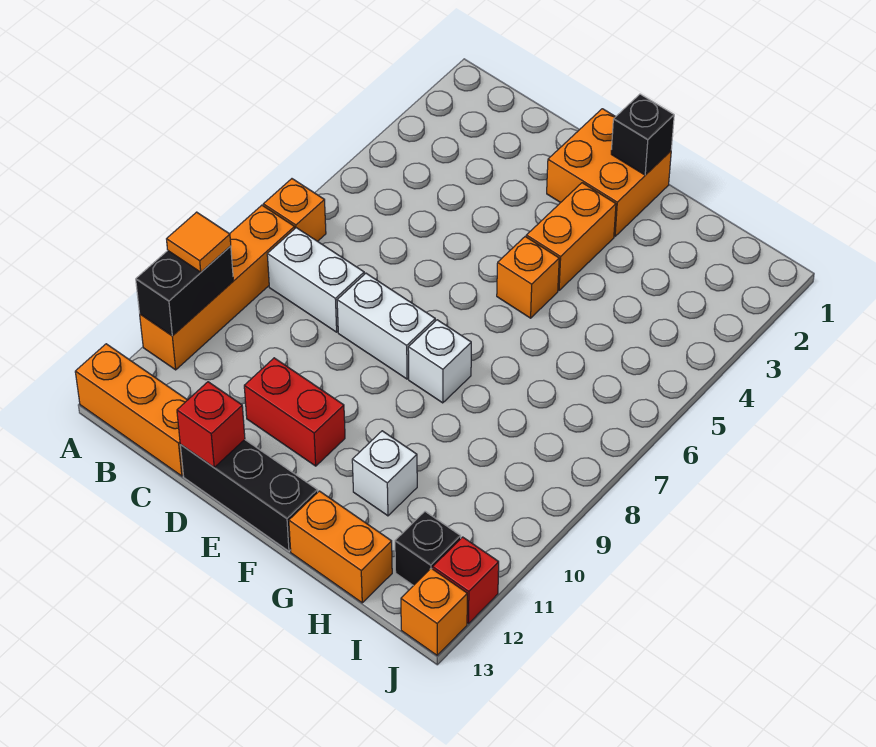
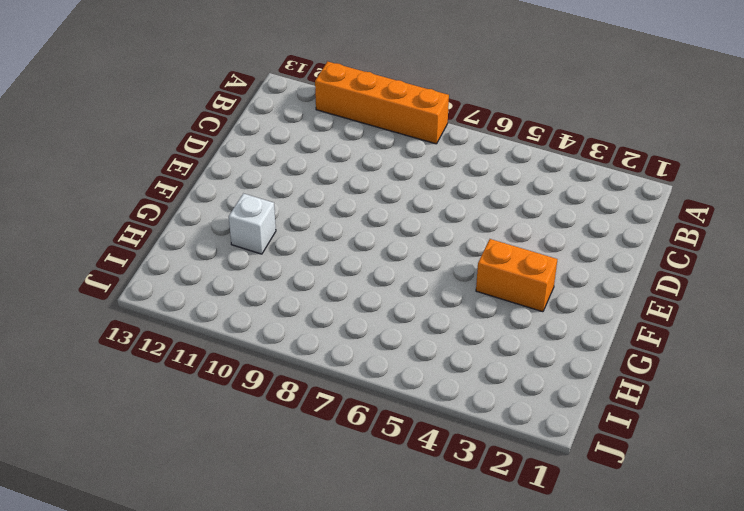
none -> orange 1x1 brick [263,179,326,241]
none -> orange 1x3 brick [75,344,187,476]
none -> white 1x2 brick [267,228,364,332]

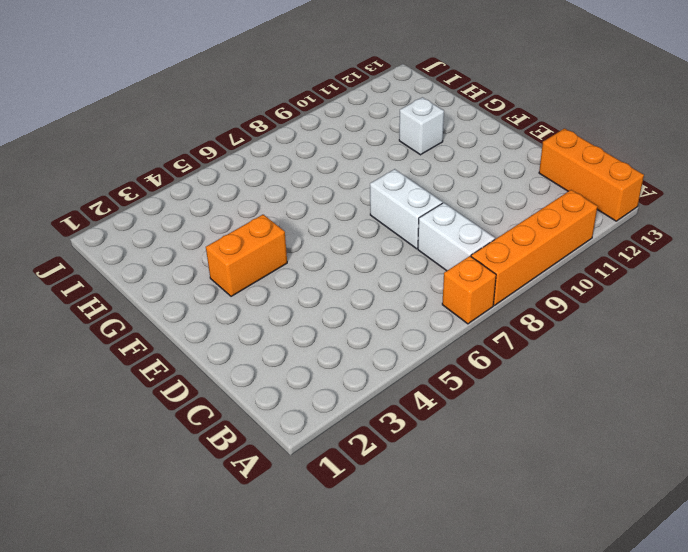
none -> red 1x2 brick [244,358,345,466]
none -> black 1x3 brick [180,440,318,551]
none -> orange 2x2 brick [547,109,671,236]

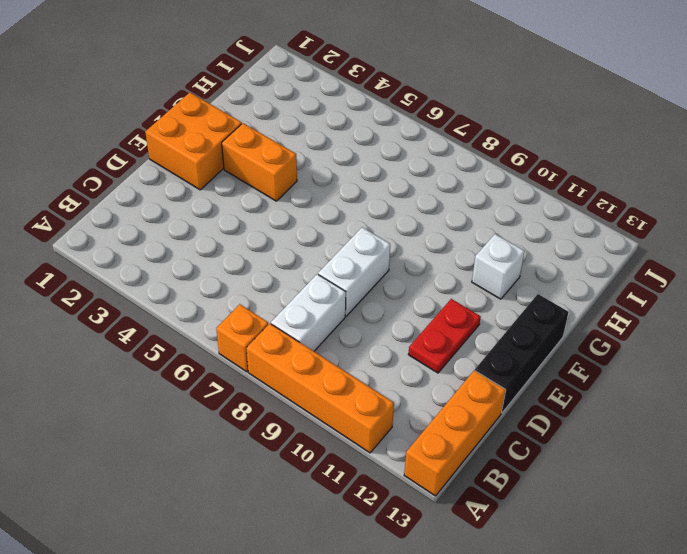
red 1x2 plate [408,299,481,373] -> red 1x2 brick [244,358,345,466]
none -> orange 1x1 brick [497,237,559,318]
none -> white 1x1 brick [408,320,471,403]
none -> orange 1x2 brick [289,491,392,603]

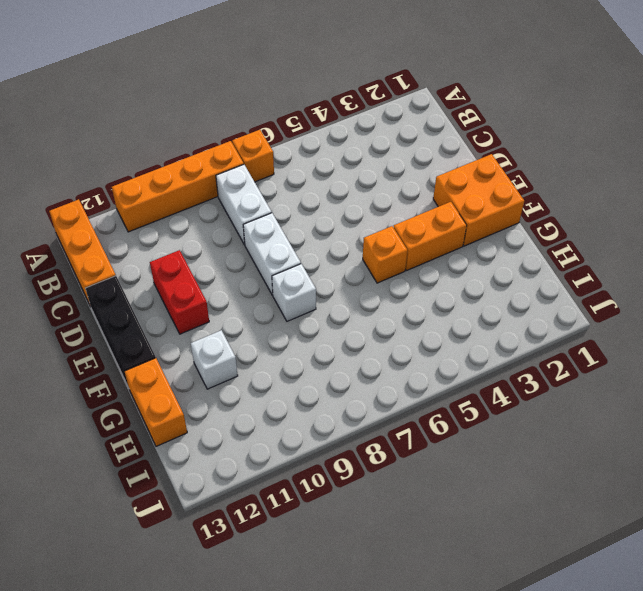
none -> black 1x1 brick [395,512,461,586]
none -> red 1x1 brick [433,537,499,624]
none -> orange 1x1 brick [401,568,467,655]

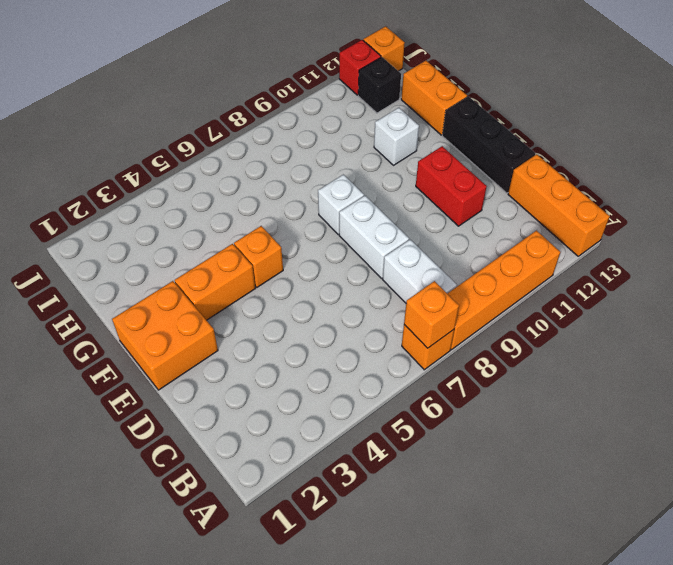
orange 1x1 brick [404,281,459,348] -> none
none -> black 1x2 brick [136,246,233,336]
none -> red 1x1 brick [177,382,245,467]
none -> black 1x1 brick [611,94,674,175]

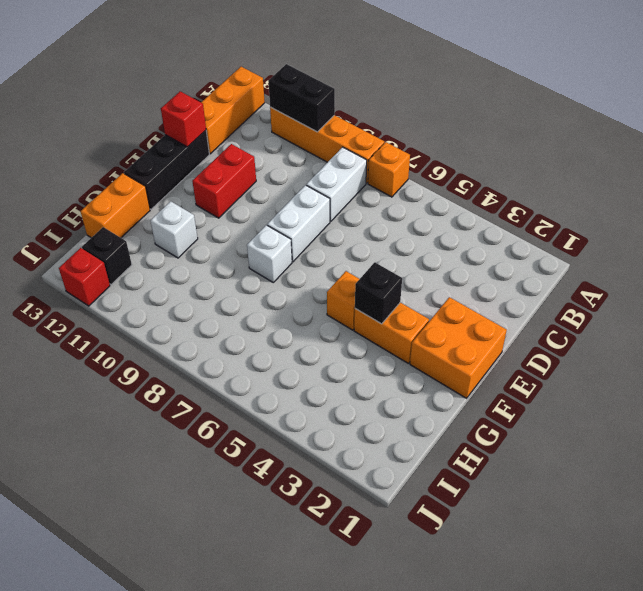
black 1x1 brick [355,262,402,324] -> black 1x1 brick moved to [611,94,674,175]
none -> orange 1x1 brick [401,568,467,655]
none -> orange 1x1 tile [167,212,231,272]

